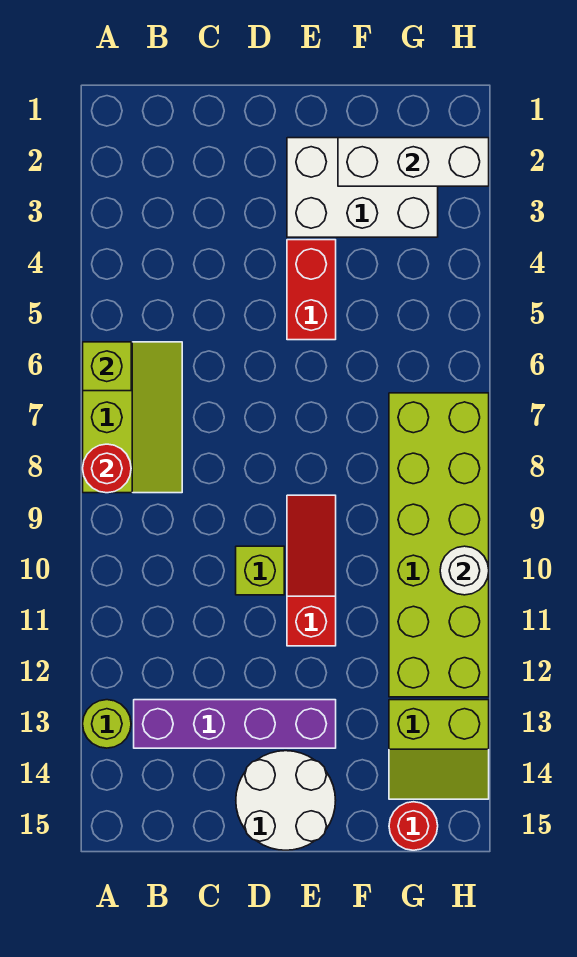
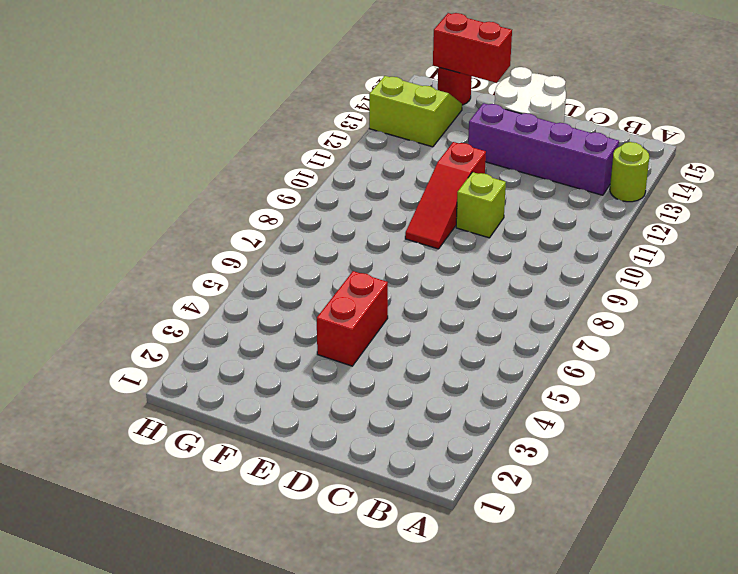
red 1x2 brick [433,13,512,83] -> none
none -> lime 2x3 slope [83,342,182,493]
none -> white 2x3 brick [287,138,438,237]
none -> lime 2x6 brick [389,393,489,697]

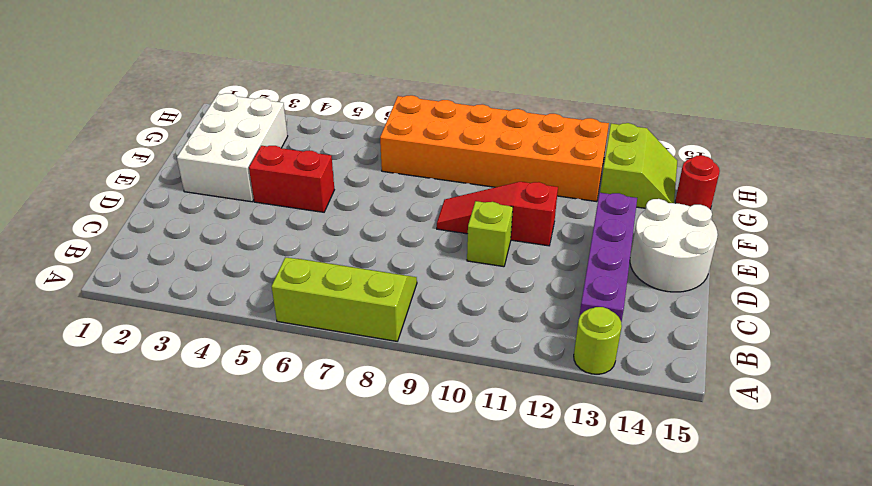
orange 2x6 brick [380,95,609,202] -> lime 2x6 brick [389,393,489,697]
none -> lime 1x1 brick [83,342,131,391]
none -> red 1x1 round brick [83,444,131,493]
none -> white 1x3 brick [338,138,489,186]

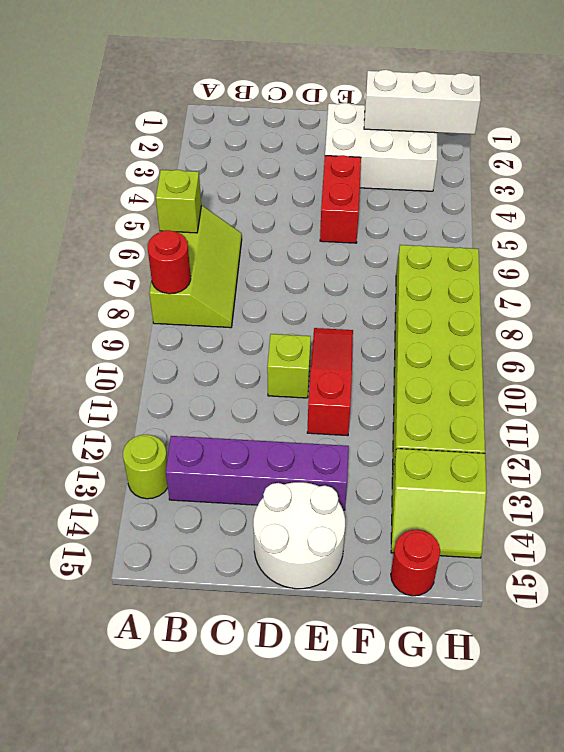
none -> white 1x1 round brick [440,546,489,595]

